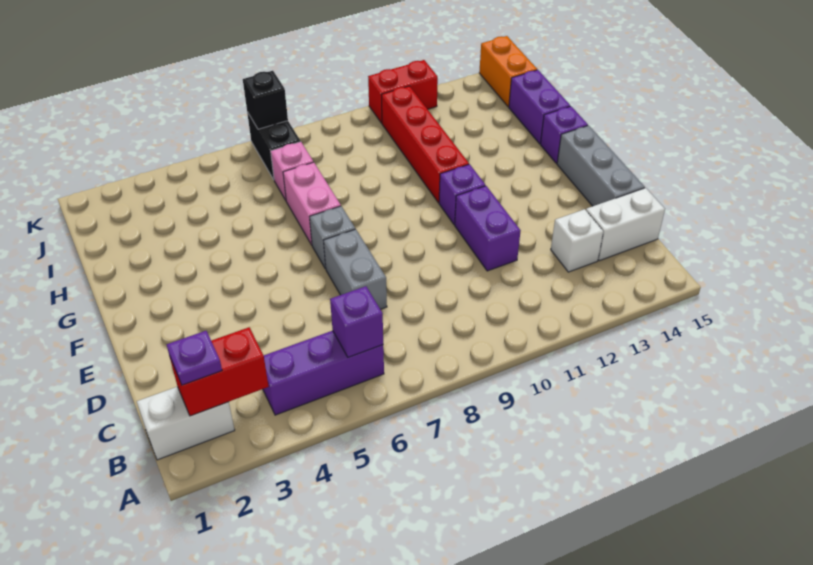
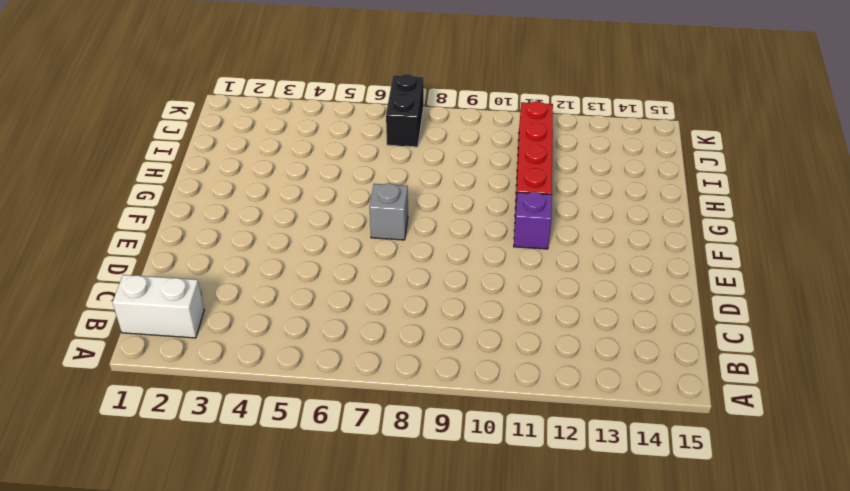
none -> purple 1x3 brick [263,331,384,415]
none -> white 1x1 brick [551,209,603,272]
none -> white 1x2 brick [586,188,665,261]

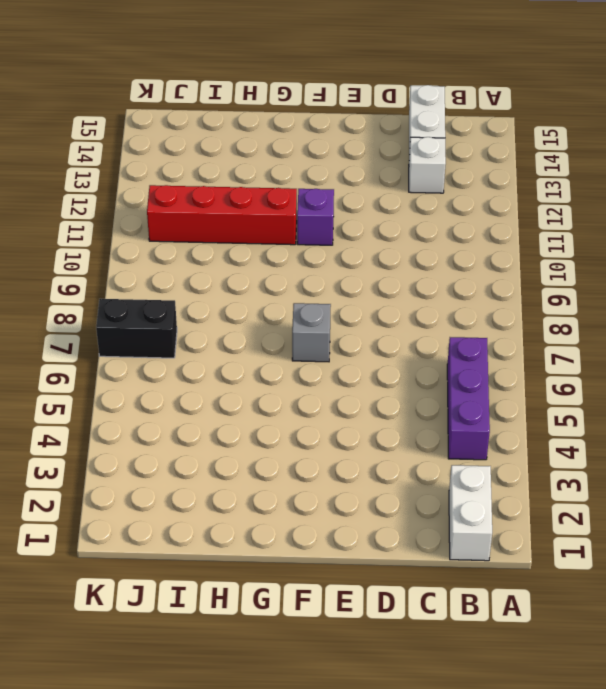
none -> grey 1x2 brick [324,229,387,309]
none -> purple 1x2 brick [455,186,521,271]
none -> grey 1x3 brick [557,126,645,206]

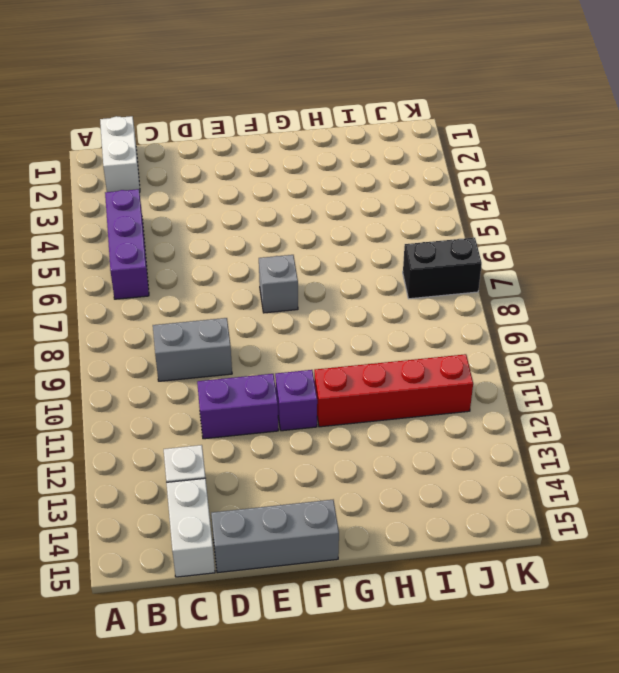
grey 1x2 brick [153,318,232,381] -> grey 1x2 brick moved to [324,229,387,309]
none -> pink 1x2 brick [283,162,341,245]
none -> purple 1x1 brick [540,106,588,163]
none -> purple 1x2 brick [509,70,570,144]

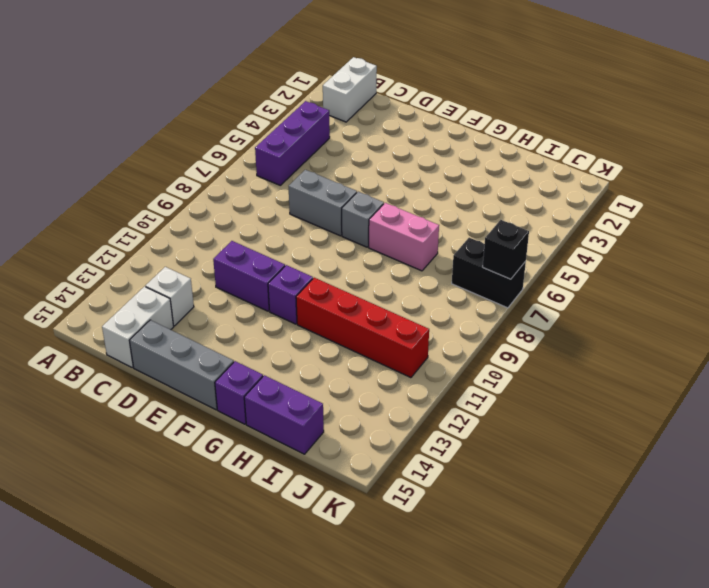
none -> pink 1x1 brick [271,142,313,200]
none -> orange 1x2 brick [479,36,537,107]
none -> red 1x2 brick [368,60,438,123]

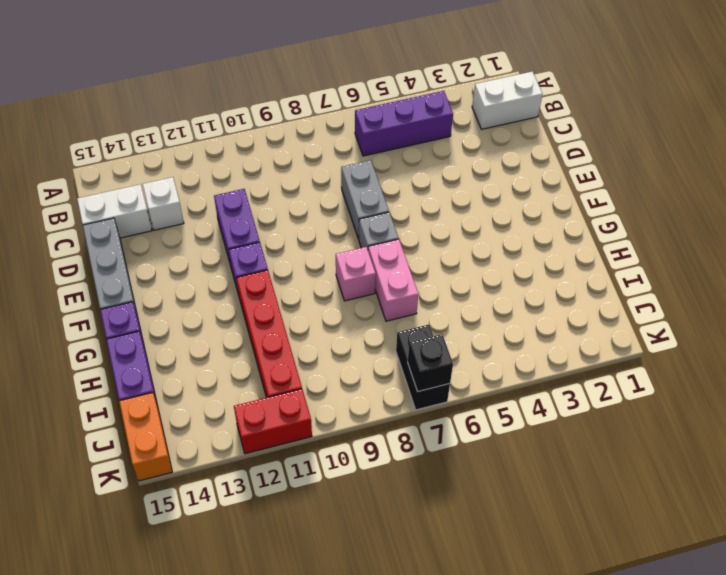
pink 1x1 brick [336,247,376,301] -> pink 1x1 brick moved to [271,142,313,200]
none -> red 1x2 brick [170,327,269,416]
none -> purple 1x1 brick [330,286,383,357]
none -> purple 1x1 plate [167,331,222,385]

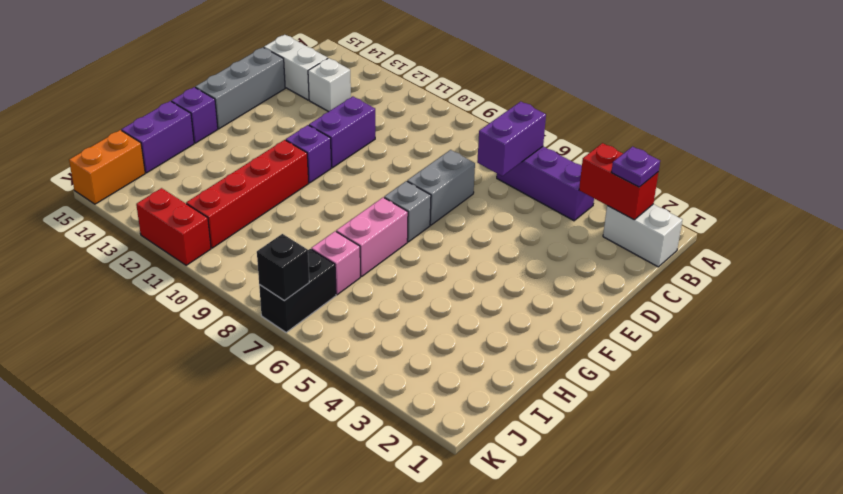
purple 1x2 brick [477,101,546,176] -> purple 1x1 brick [330,286,383,357]

